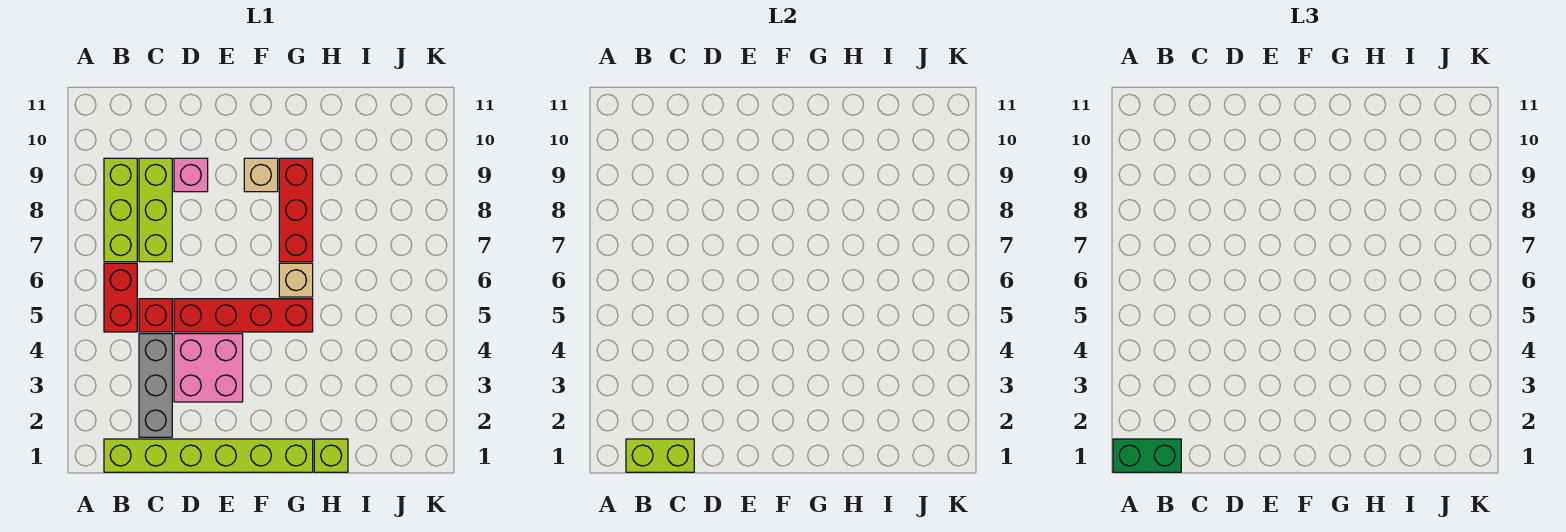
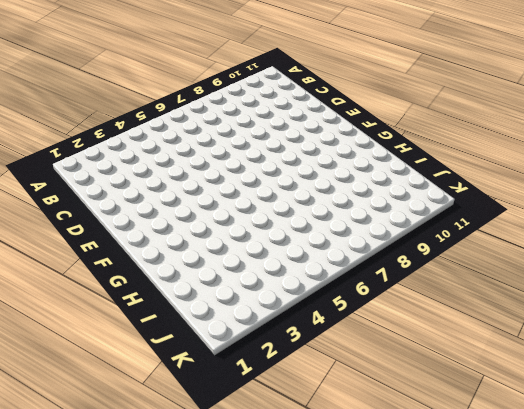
none -> lime 1x6 brick [104,439,313,472]
none -> red 1x2 brick [104,263,137,332]
none -> lime 1x3 brick [104,158,137,262]

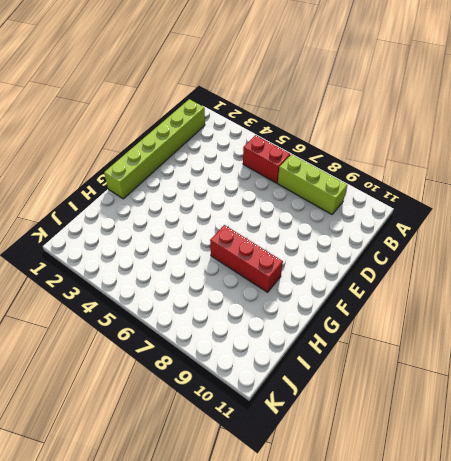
none -> grey 1x3 brick [139,334,172,437]
none -> red 1x1 brick [139,299,172,332]
none -> lime 1x3 brick [139,158,172,262]

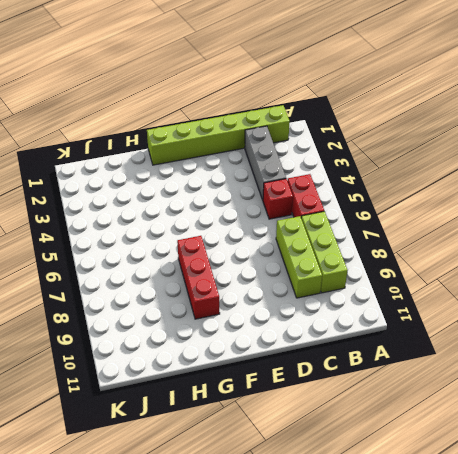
none -> pink 2x2 brick [174,334,243,402]
none -> red 1x4 brick [174,299,313,332]
none -> pink 1x1 brick [174,158,208,192]

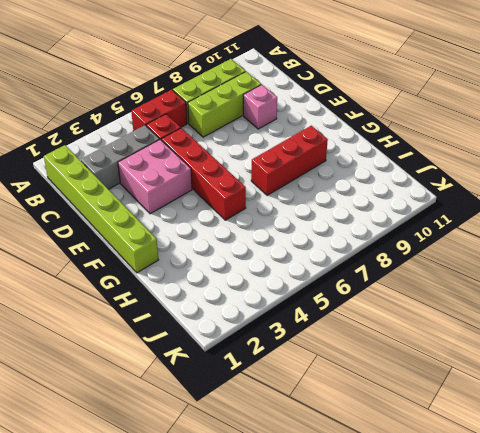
none -> tan 1x1 brick [244,158,278,192]
none -> tan 1x1 brick [279,263,313,297]
none -> lime 1x1 brick [314,439,348,472]

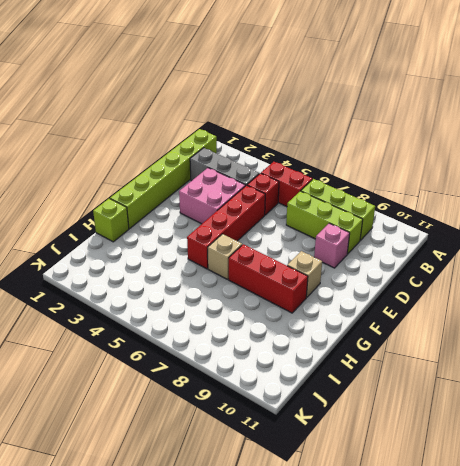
none -> lime 1x2 brick [626,439,694,472]
none -> green 1x2 brick [1113,439,1181,472]

